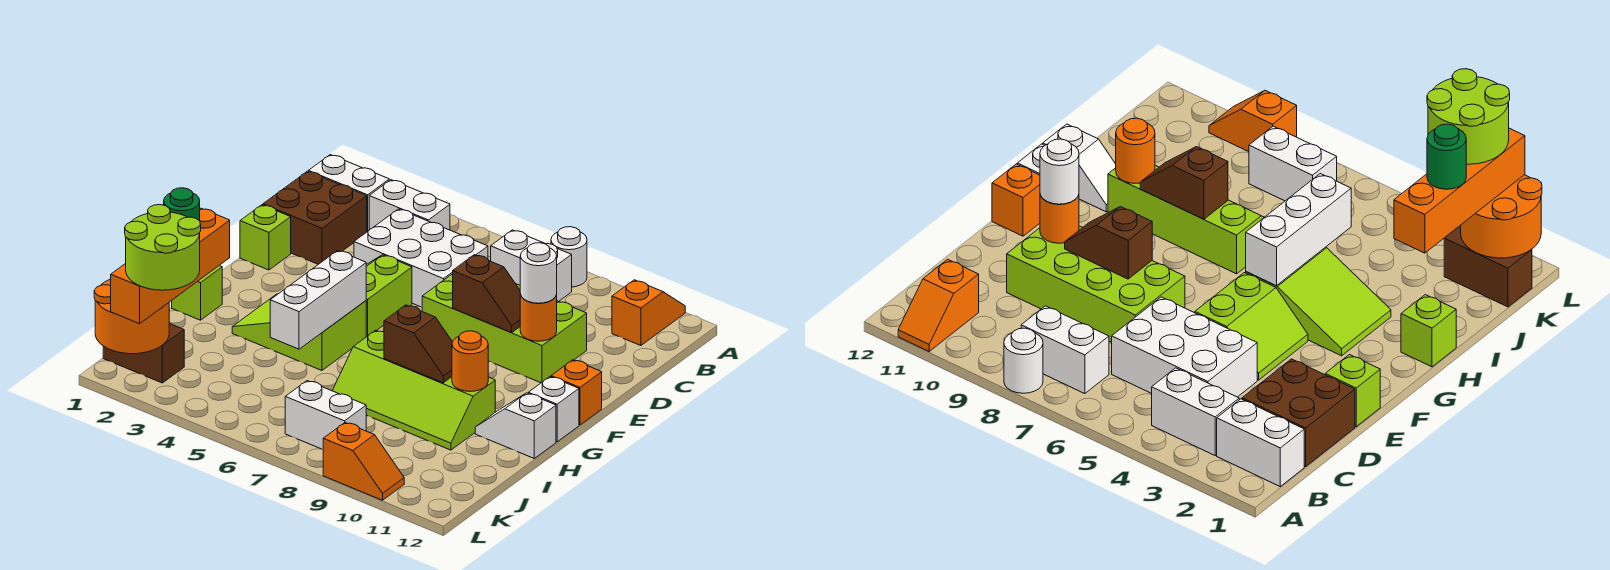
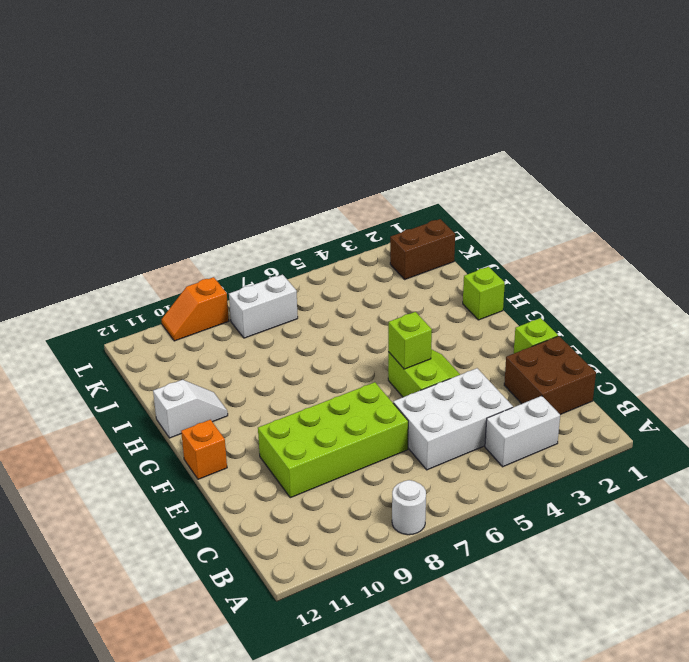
lime 1x1 brick [388,312,432,369] -> none
none -> orange 1x2 slope [612,280,685,346]
none -> white 1x2 brick [308,155,389,232]
none -> white 1x2 brick [491,230,572,301]

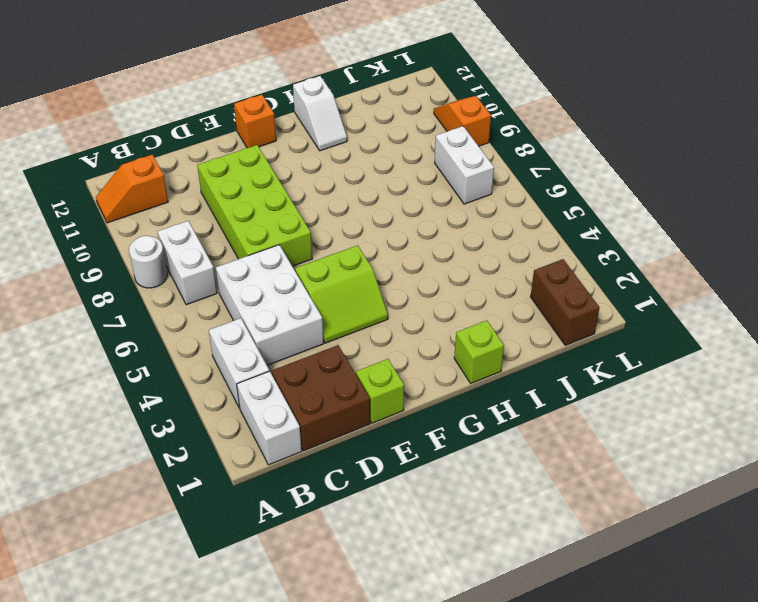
none -> lime 2x3 slope [232,294,366,370]
none -> white 1x1 brick [528,377,579,442]
none -> lime 2x4 slope [332,330,495,450]

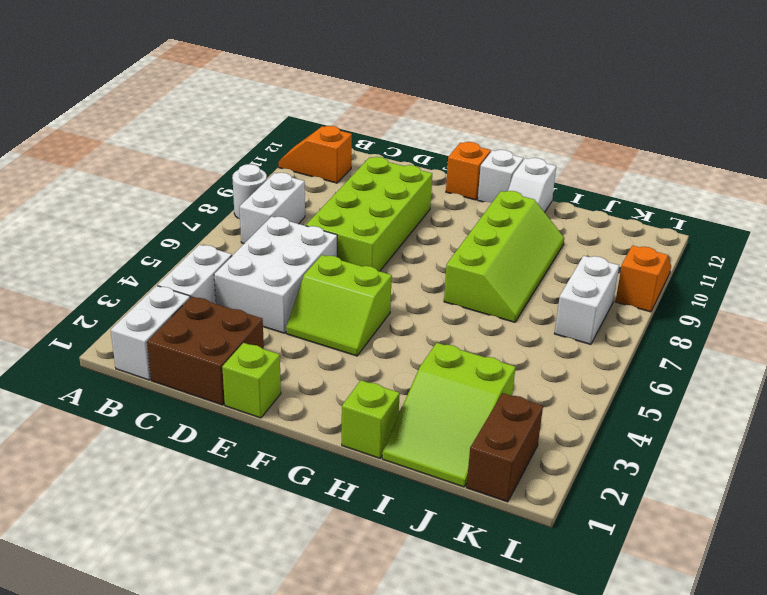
lime 2x3 slope [382,343,516,487] -> lime 2x3 slope moved to [232,294,366,370]
none -> brown 1x2 slope [453,255,521,332]
none -> orange 1x1 round brick [520,294,557,341]
none -> white 1x3 brick [270,251,366,349]

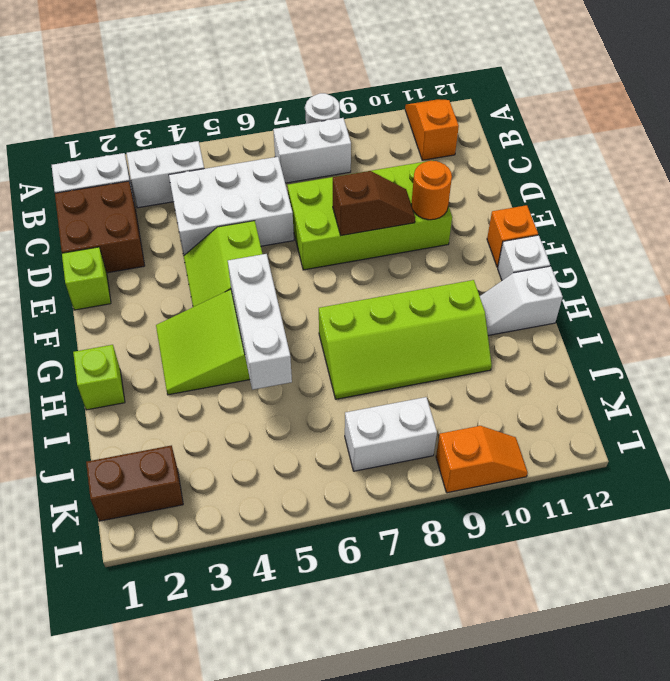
none -> brown 1x2 slope [384,305,452,383]
none -> orange 1x1 round brick [452,331,488,392]
none -> orange 2x2 round brick [94,279,169,354]

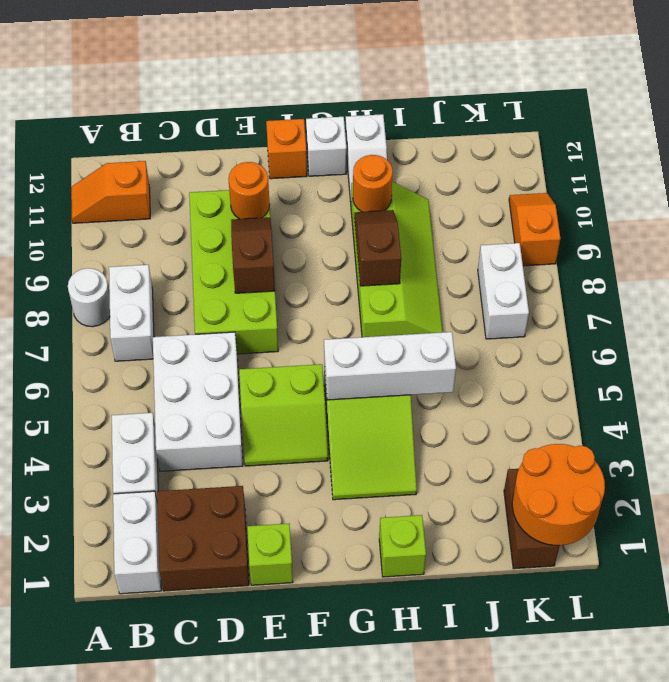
none -> white 1x1 round brick [520,243,557,303]
none -> orange 1x4 brick [111,208,230,324]
none -> green 1x1 round brick [164,188,200,221]

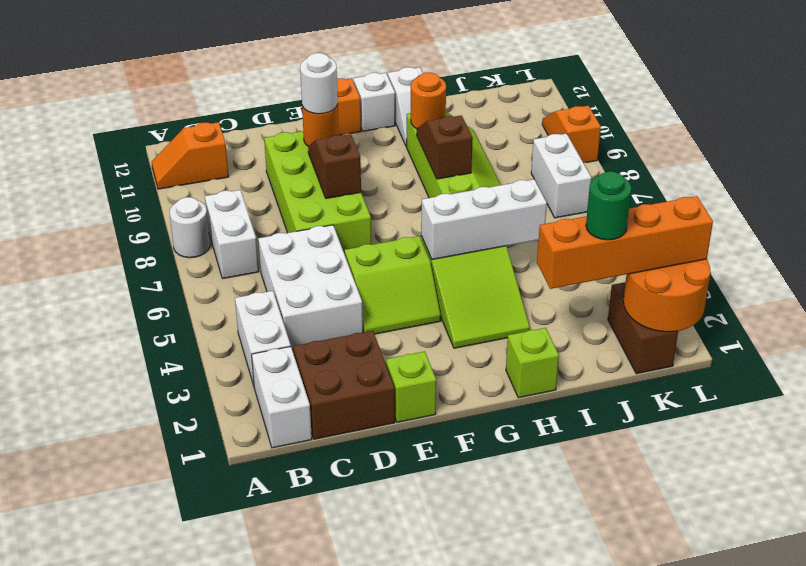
none -> lime 2x2 round brick [125,205,201,290]

